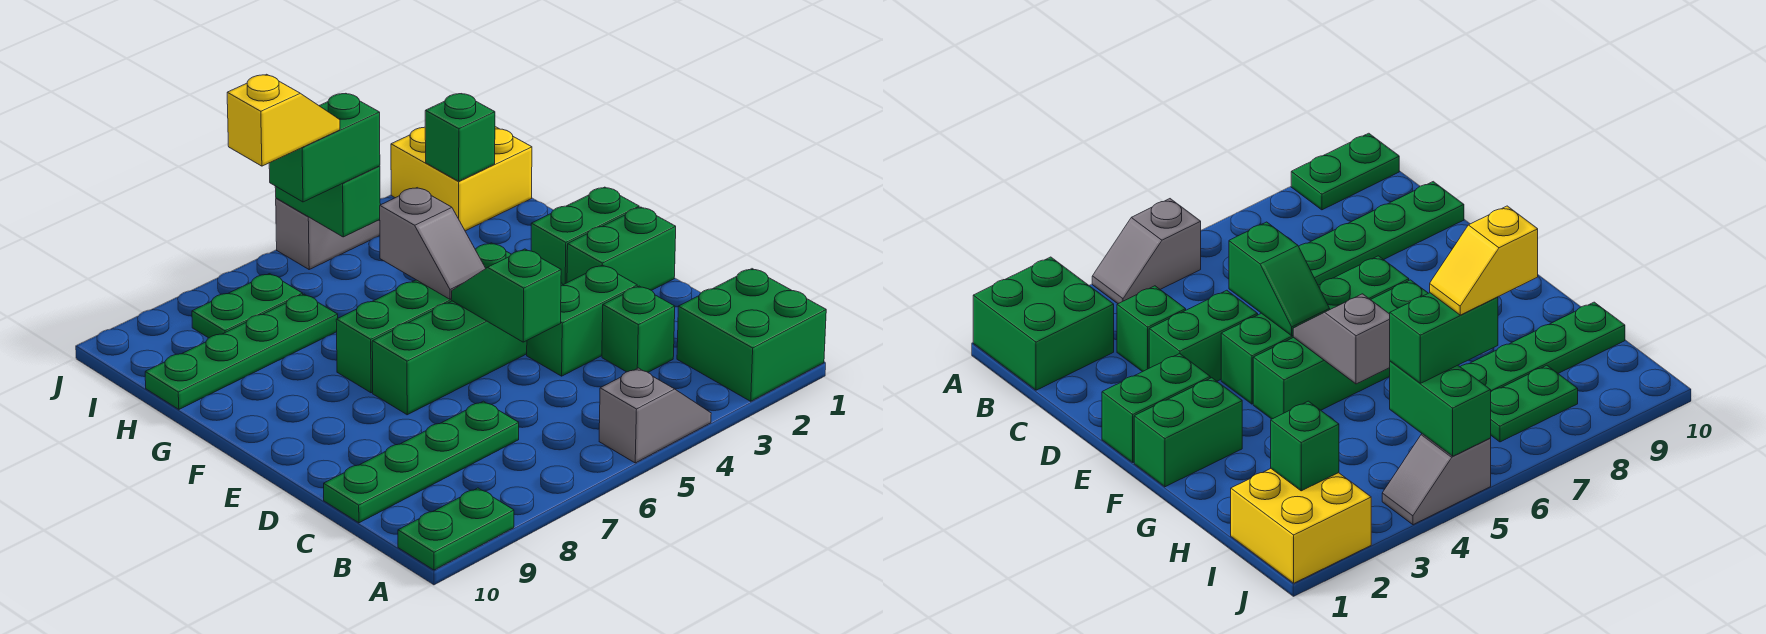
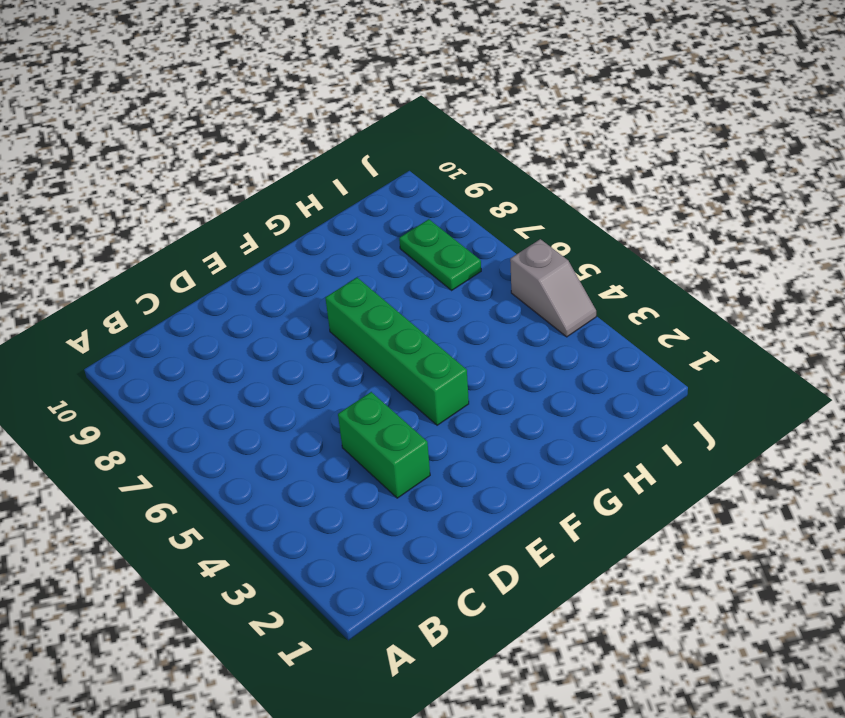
none -> green 2x2 brick [677,269,826,401]
none -> grey 1x2 slope [599,368,711,463]
none -> green 1x2 plate [398,488,514,570]

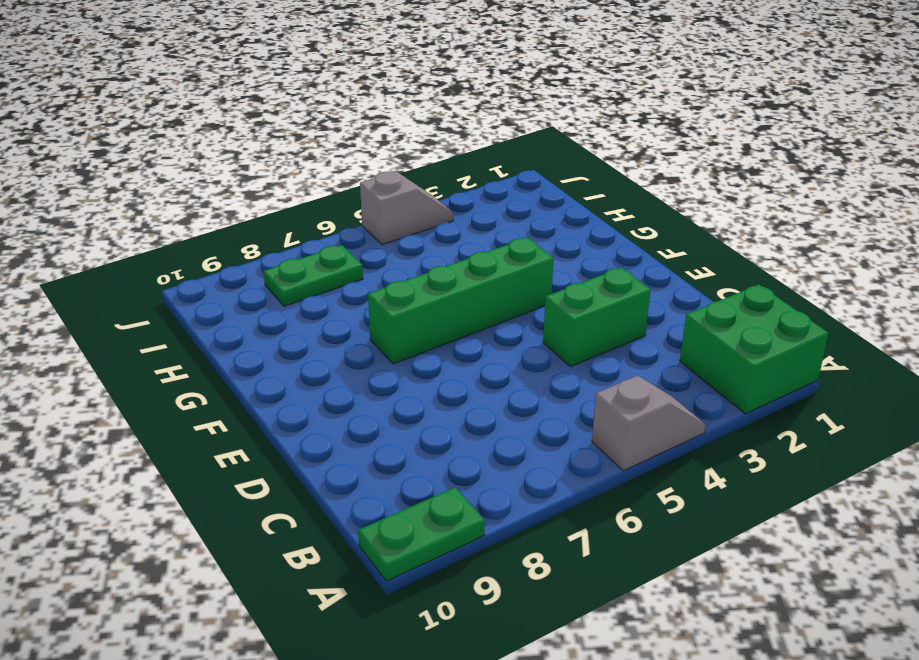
none -> green 1x1 brick [602,286,675,372]
none -> green 1x4 plate [324,401,519,523]
none -> green 1x2 brick [567,207,676,290]

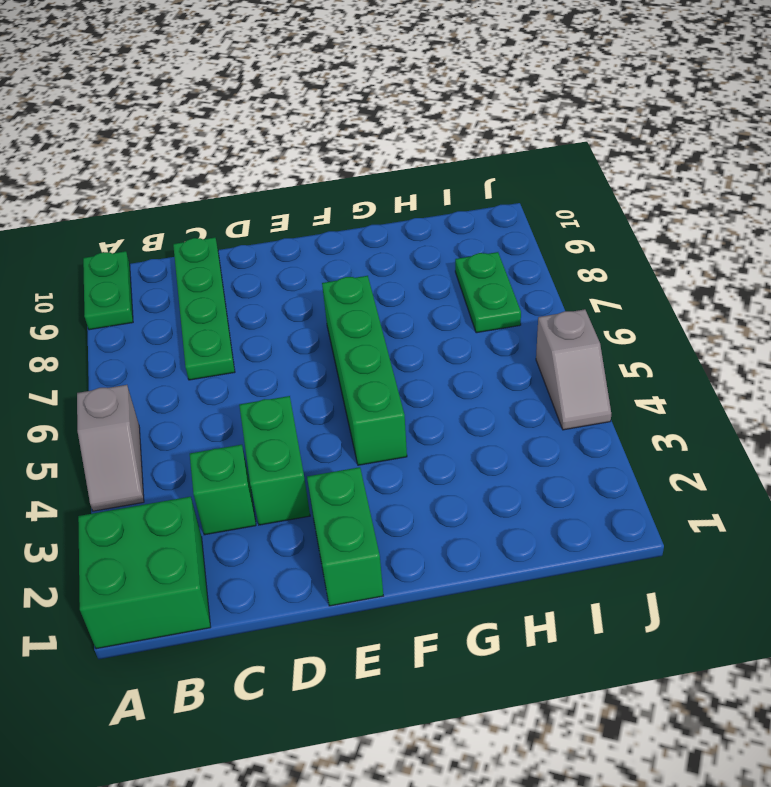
none -> green 1x4 brick [372,283,562,415]
none -> green 1x2 brick [531,187,639,285]
none -> green 1x4 plate [145,294,338,409]

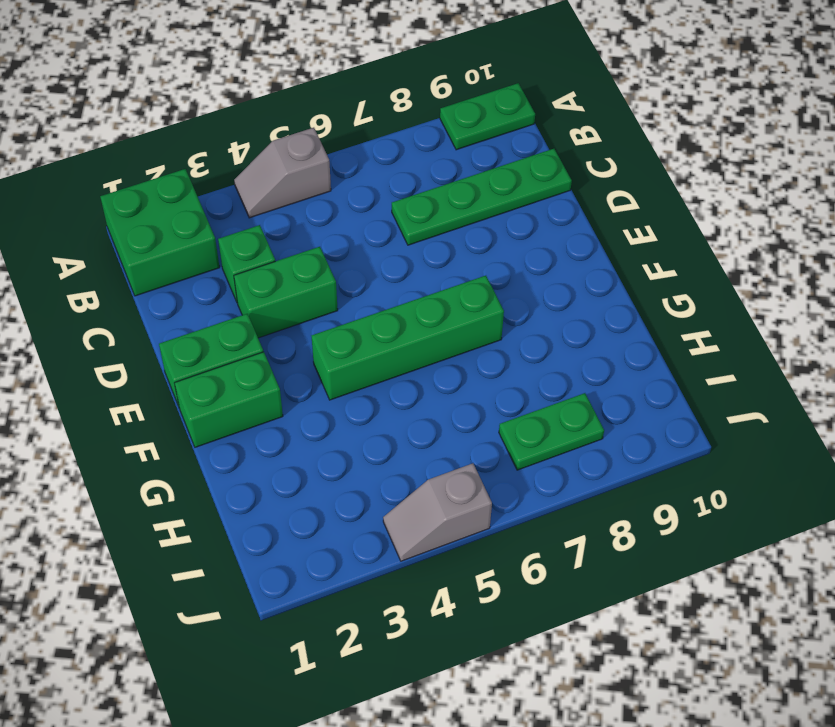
none -> green 1x4 brick [372,283,562,415]
none -> green 1x4 plate [145,294,338,409]
none -> yellow 2x2 brick [391,127,532,231]

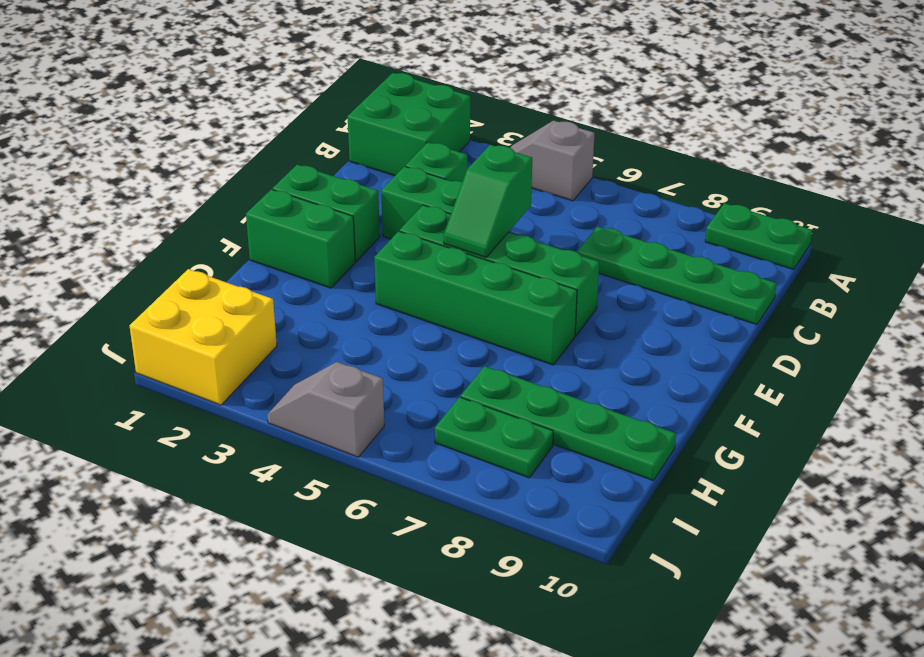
none -> grey 1x2 slope [380,188,486,299]
none -> green 1x1 brick [425,94,495,181]
none -> green 1x2 brick [275,166,380,237]

